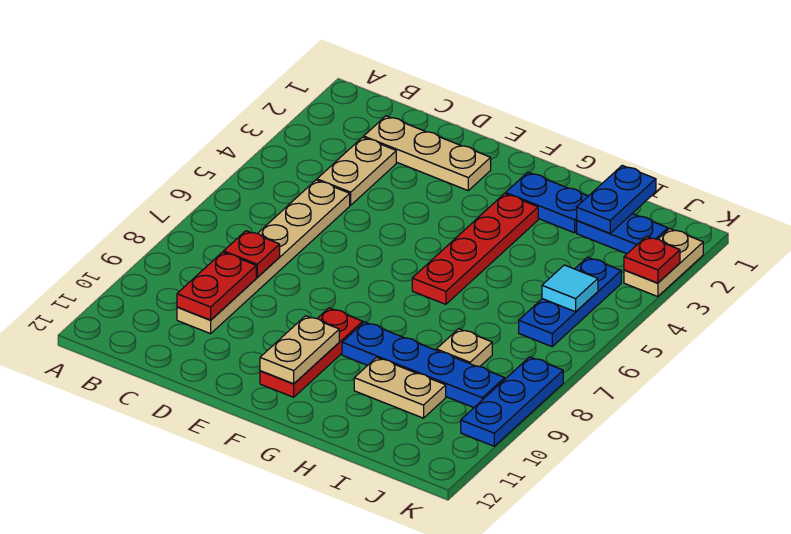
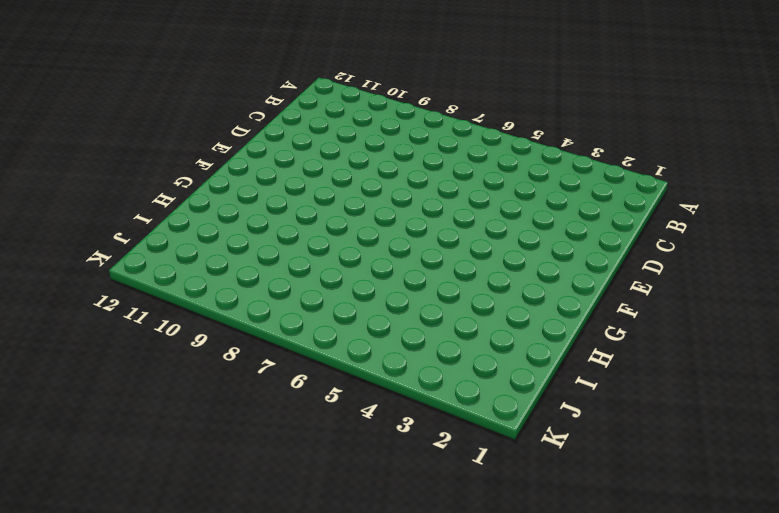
none -> tan 1x3 plate [364,116,491,190]
none -> tan 1x2 plate [317,137,396,205]
none -> tan 1x6 plate [177,180,350,334]

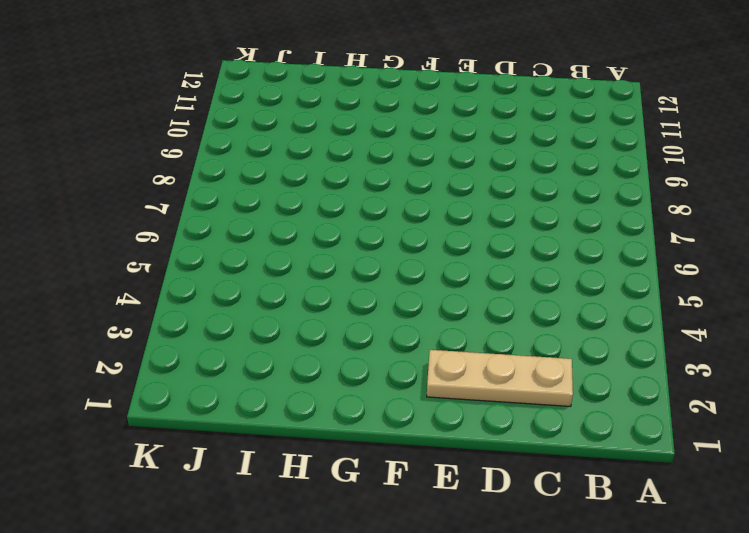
none -> tan 1x2 plate [317,137,396,205]
none -> tan 1x6 plate [177,180,350,334]
none -> red 1x3 plate [260,308,363,397]

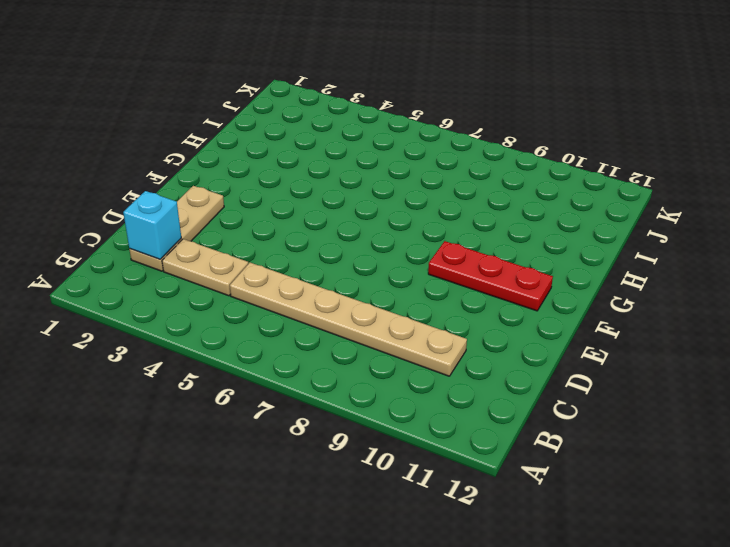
cyan 1x1 brick [123,191,181,259] -> none
none -> blue 1x2 plate [506,172,588,233]
none -> red 1x4 plate [412,194,538,304]
none -> blue 1x4 plate [342,322,505,408]

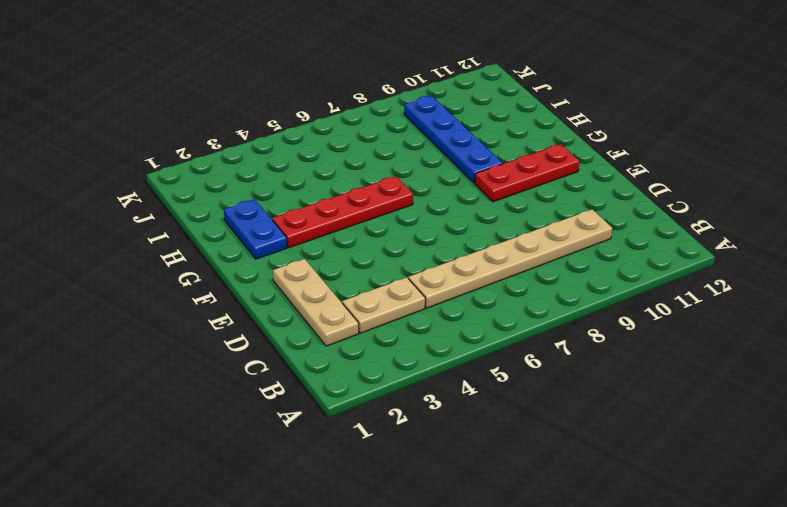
none -> tan 1x2 plate [354,357,446,418]
none -> blue 1x2 plate [577,214,668,254]
none -> tan 1x1 plate [436,329,492,367]

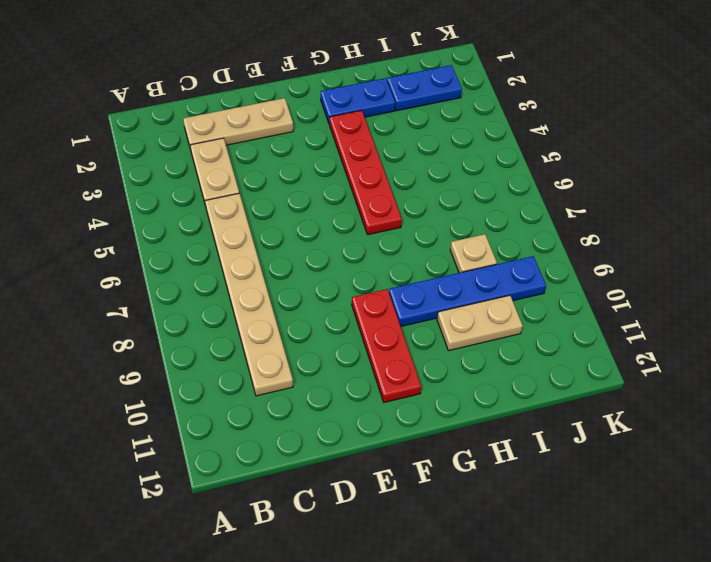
none -> blue 1x3 plate [519,257,621,346]
none -> tan 1x2 plate [624,229,703,297]
none -> blue 1x3 plate [461,357,563,446]

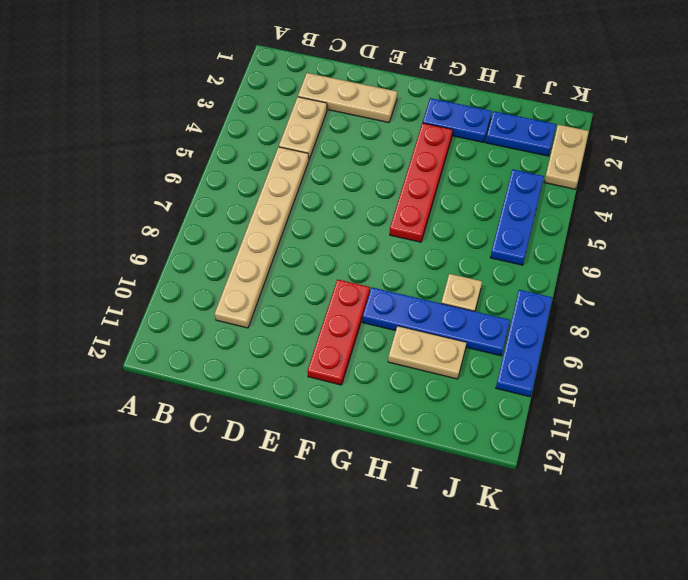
none -> red 1x1 plate [224,231,280,277]
none -> red 1x2 plate [177,252,256,320]
none -> tan 1x2 plate [260,316,339,384]

